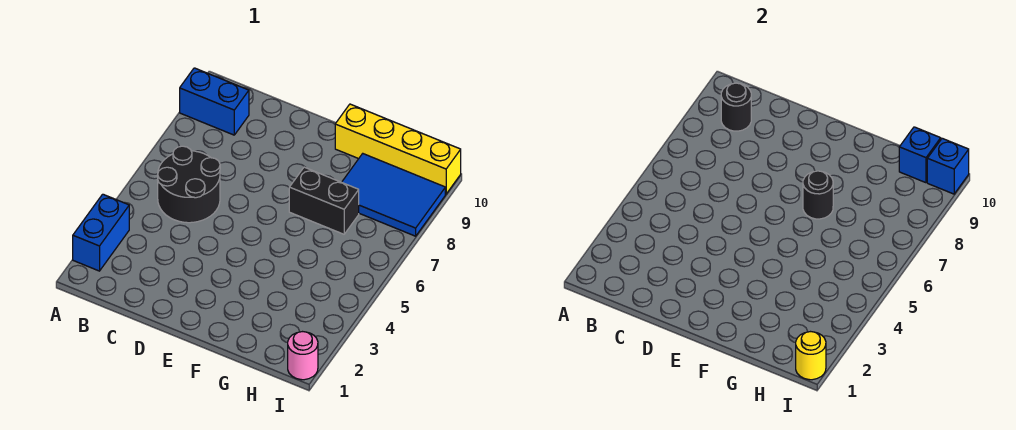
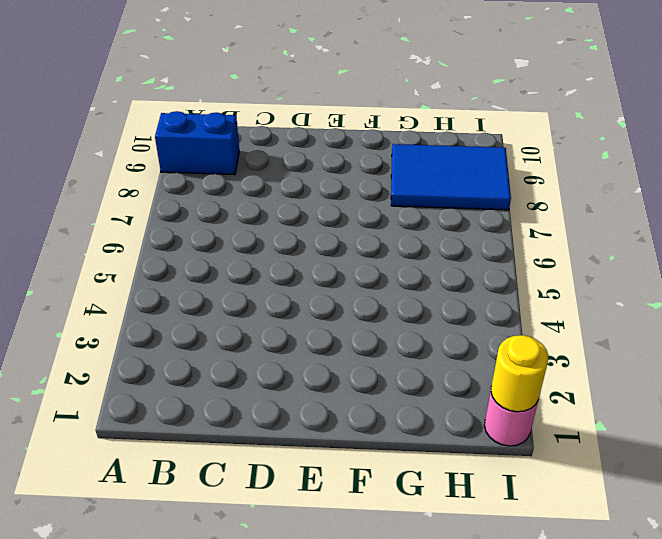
none -> blue 1x2 brick [73,194,129,271]
none -> black 2x2 round brick [158,146,220,223]
none -> black 1x2 brick [289,167,359,234]

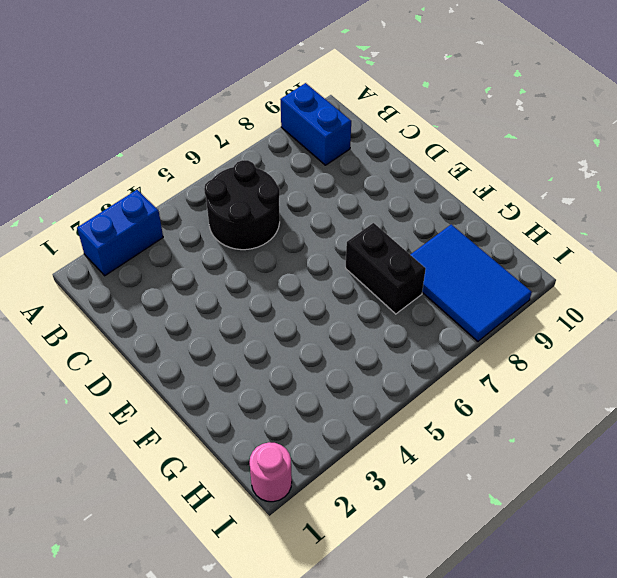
none -> yellow 1x4 brick [335,104,461,194]
none -> black 1x1 round brick [721,83,751,131]
none -> black 1x1 round brick [803,171,833,219]

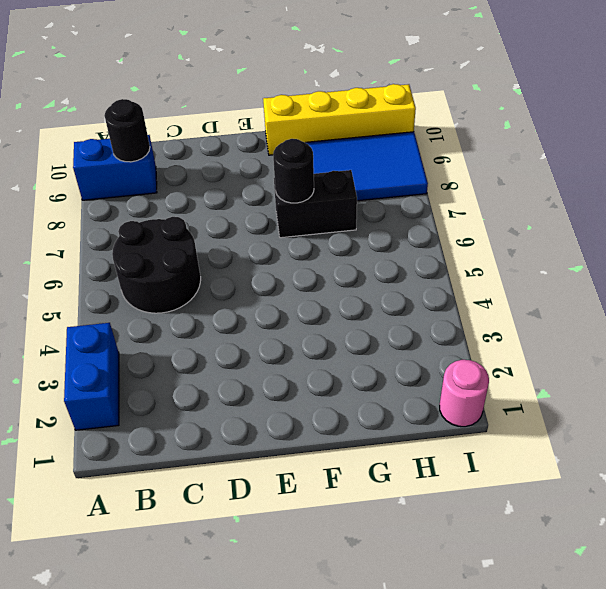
none -> blue 1x1 brick [899,127,941,183]
none -> yellow 1x1 round brick [796,332,826,380]
none -> blue 1x1 brick [927,138,969,194]

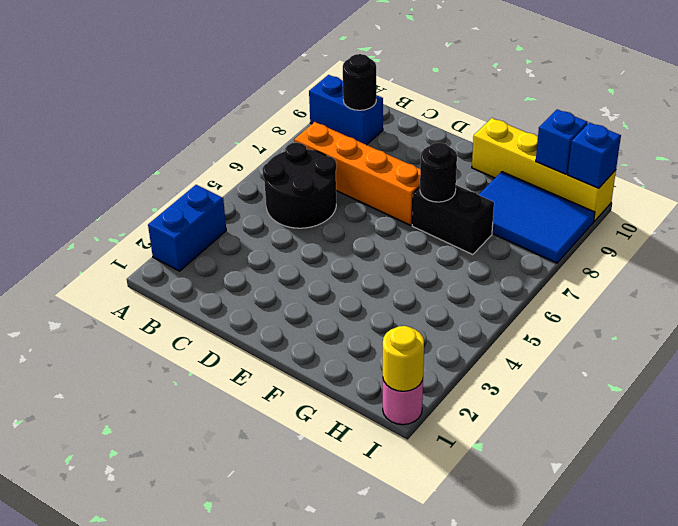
orange 1x4 brick [294,122,420,225] -> none

